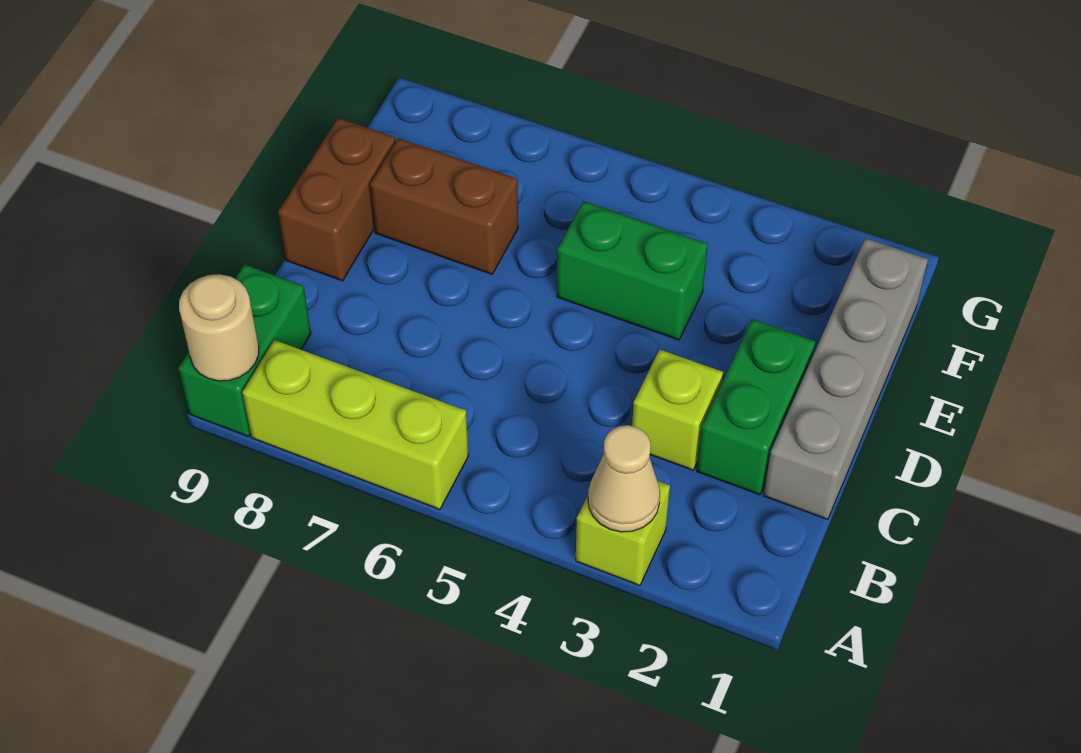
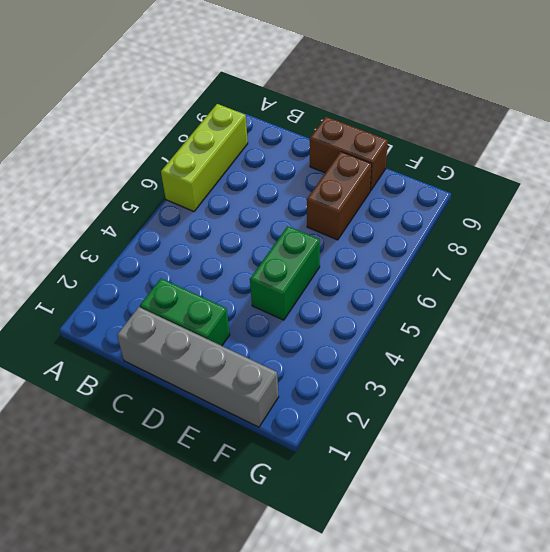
none -> lime 1x1 brick [576,481,670,585]
none -> green 1x2 brick [178,265,311,437]

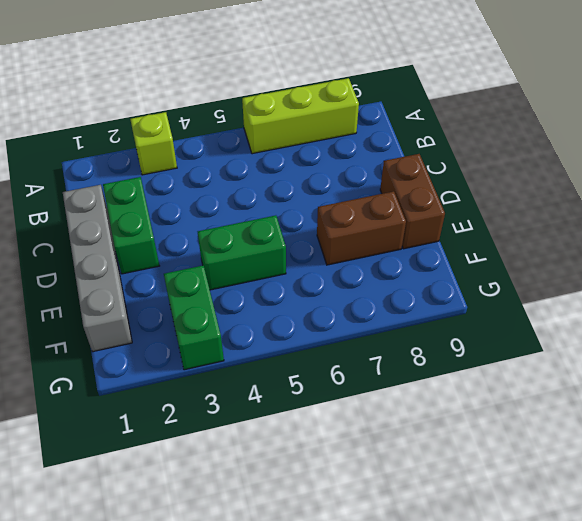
green 1x2 brick [164,266,224,370] -> green 1x2 brick moved to [178,265,311,437]
none -> lime 1x1 brick [632,350,723,470]
none -> tan 1x1 cone [588,425,660,532]

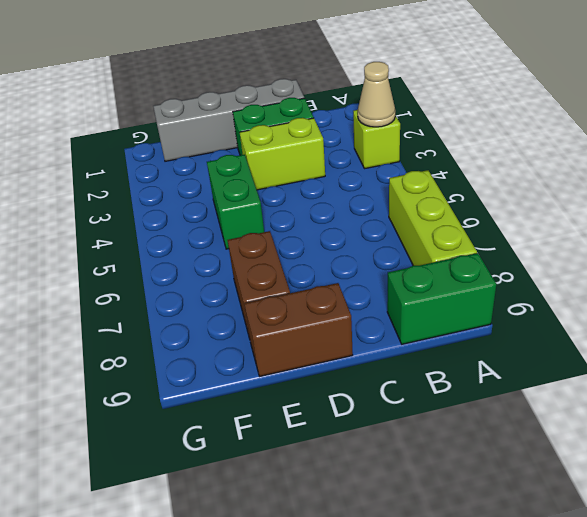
lime 1x2 brick [240,118,325,190] -> lime 1x1 brick [632,350,723,470]
none -> tan 1x1 round brick [179,274,259,381]

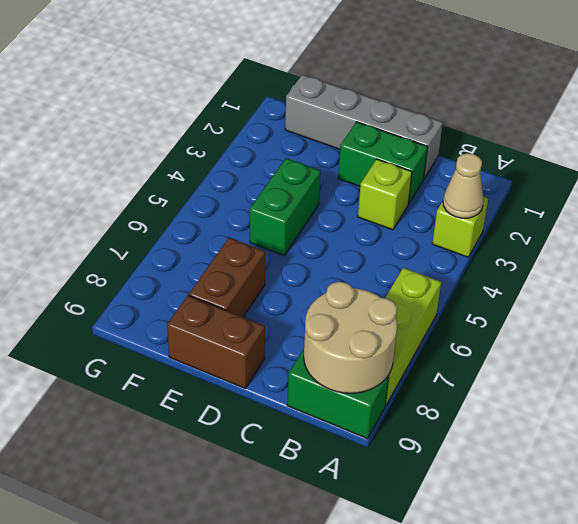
tan 2x2 round brick [304,282,397,393] -> tan 1x1 round brick [179,274,259,381]

